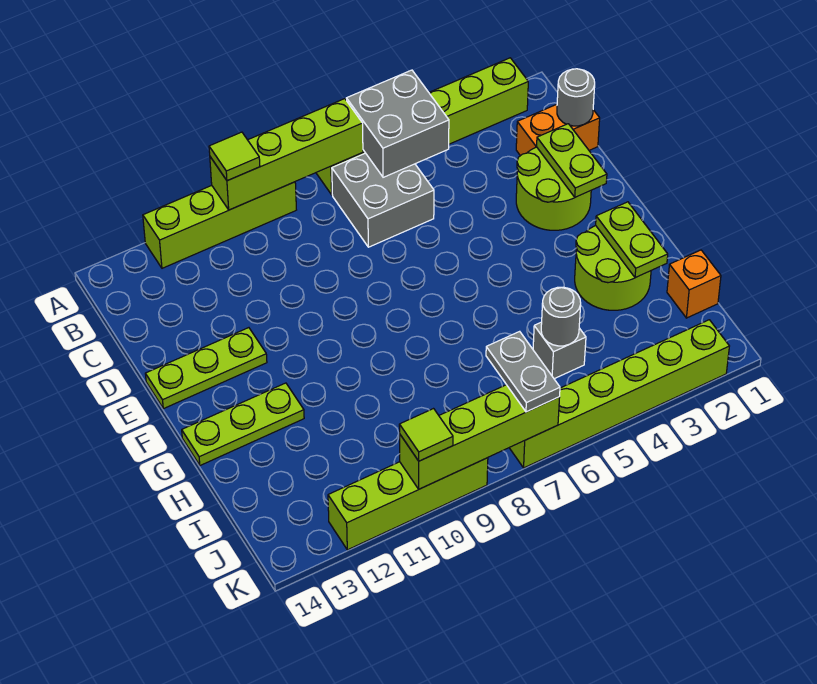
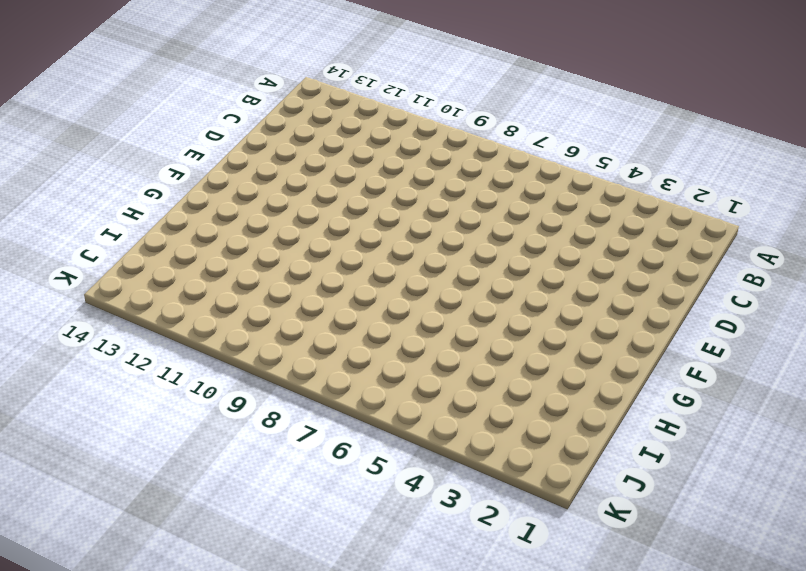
none -> lime 1x6 brick [316,58,528,195]
none -> lime 1x4 brick [143,182,296,268]
none -> grey 2x2 brick [332,153,434,247]

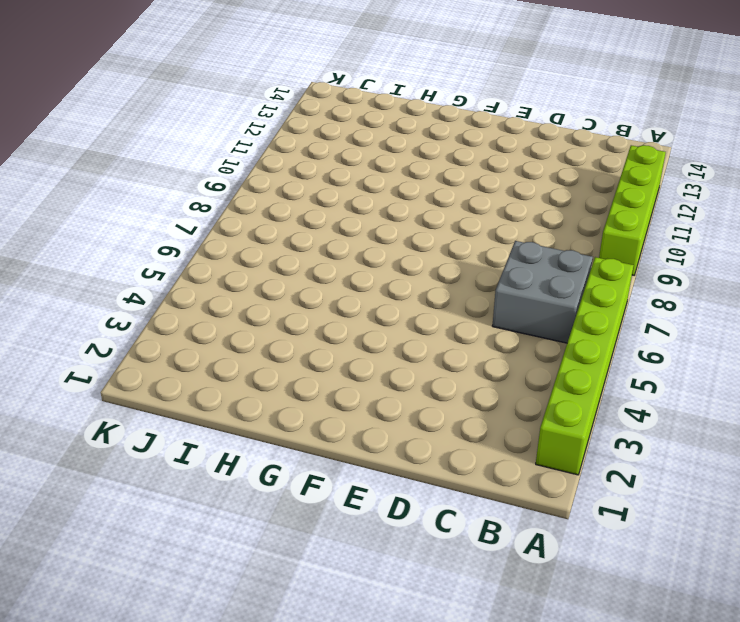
none -> orange 1x2 brick [516,104,600,156]
none -> lime 2x2 round brick [516,147,591,230]
none -> lime 1x3 plate [145,328,267,409]

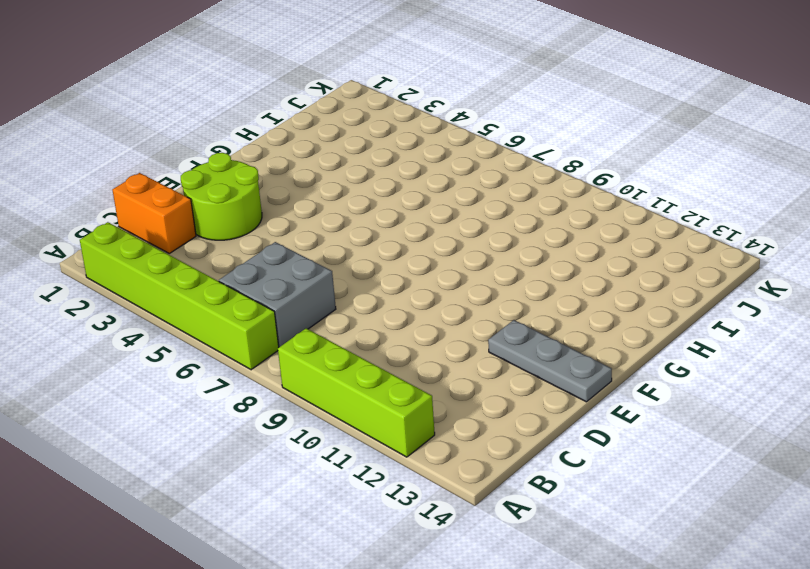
grey 1x3 plate [488,320,612,402] -> lime 1x3 plate [145,328,267,409]
none -> lime 2x2 round brick [575,226,651,310]
none -> lime 1x3 plate [182,383,304,465]
none -> orange 1x1 brick [667,250,721,318]

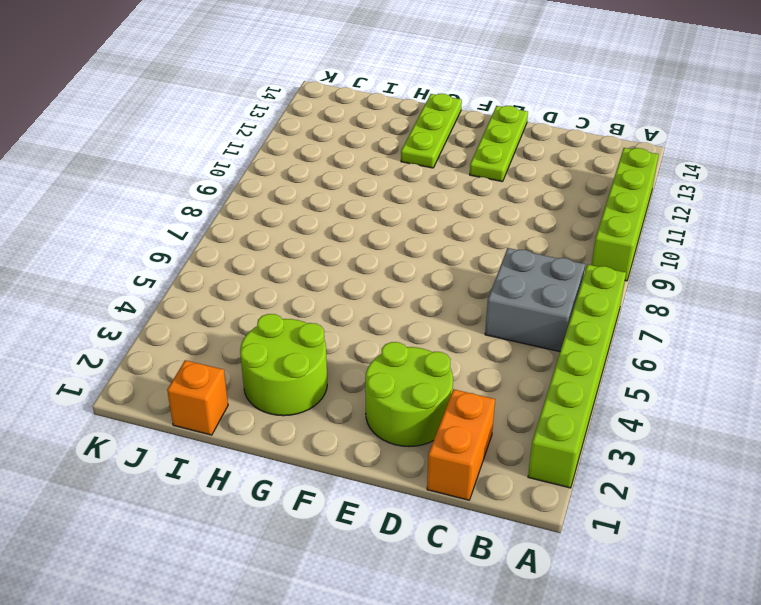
none -> grey 1x1 brick [533,322,586,379]
none -> lime 1x6 brick [509,320,729,468]
none -> lime 1x4 brick [328,458,488,550]

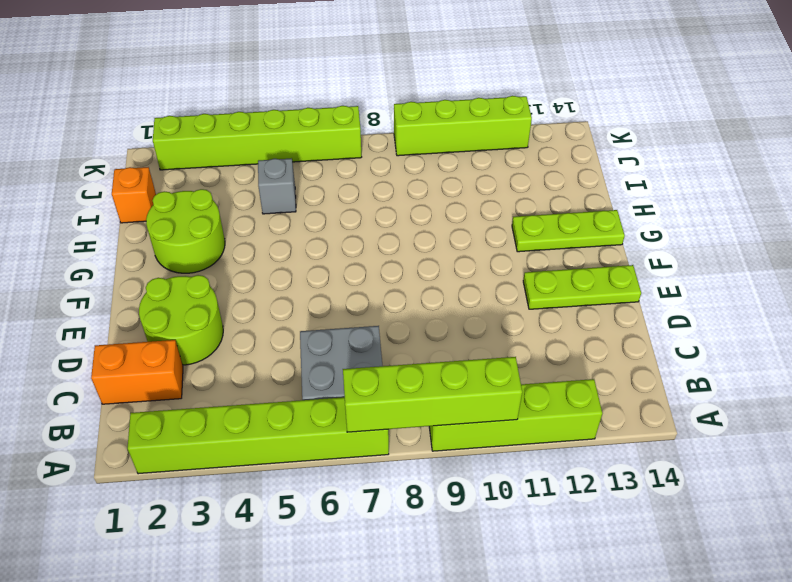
none -> grey 2x2 brick [346,70,449,177]
none -> grey 1x1 round brick [557,69,595,126]
none -> lime 1x2 plate [537,124,607,197]

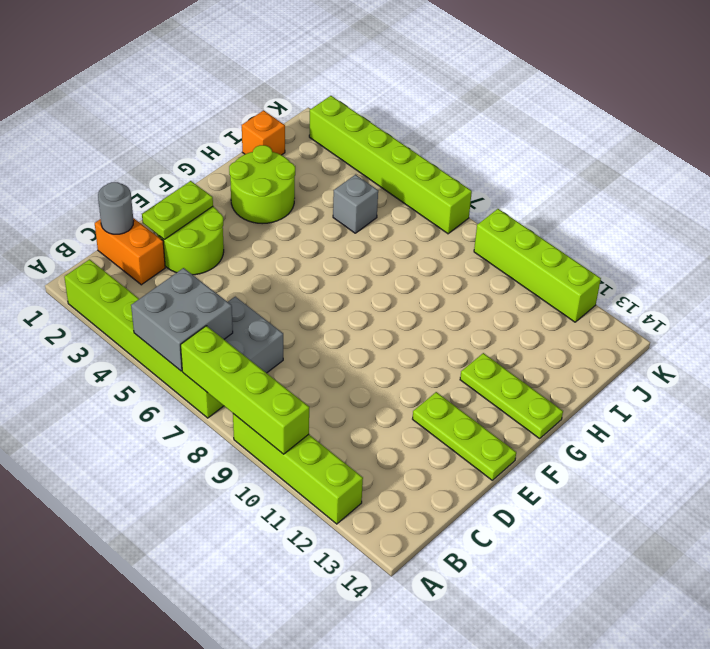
none -> lime 1x2 plate [596,202,668,278]
none -> grey 1x1 round brick [541,287,581,346]
none -> lime 1x4 brick [400,385,560,489]

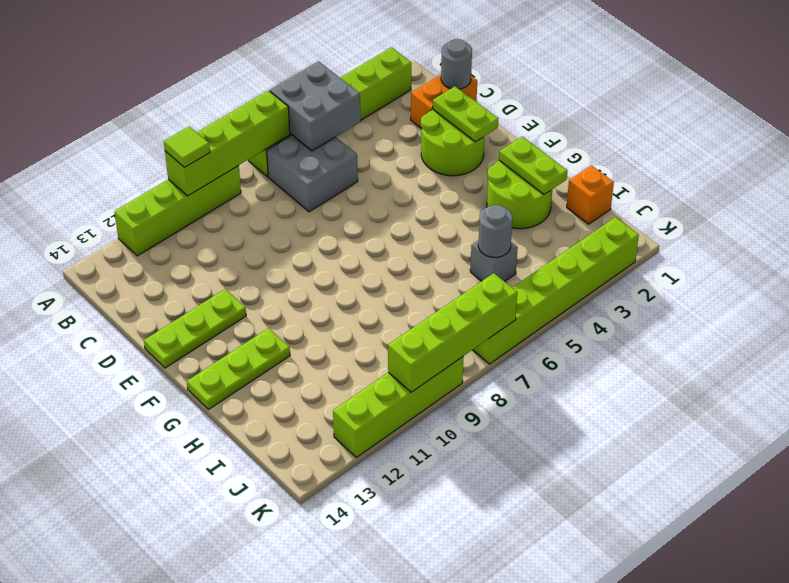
none -> grey 1x2 plate [486,331,560,412]
none -> lime 1x1 tile [399,409,453,461]

